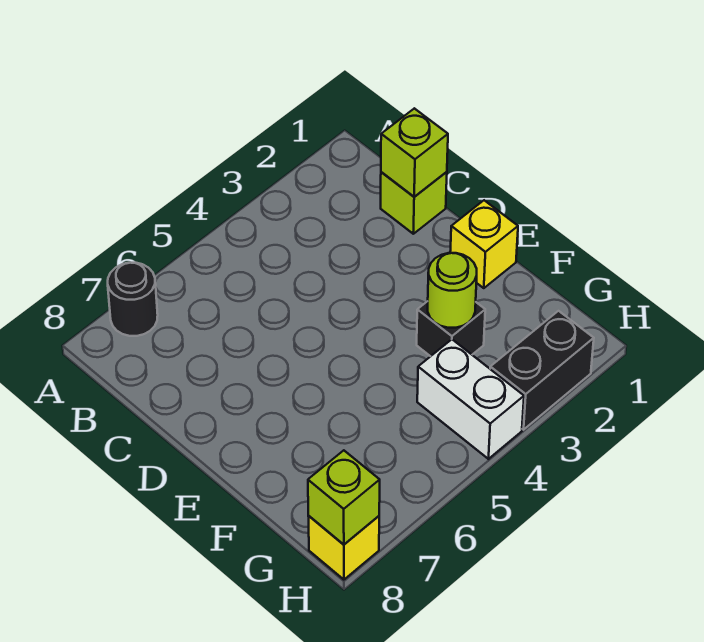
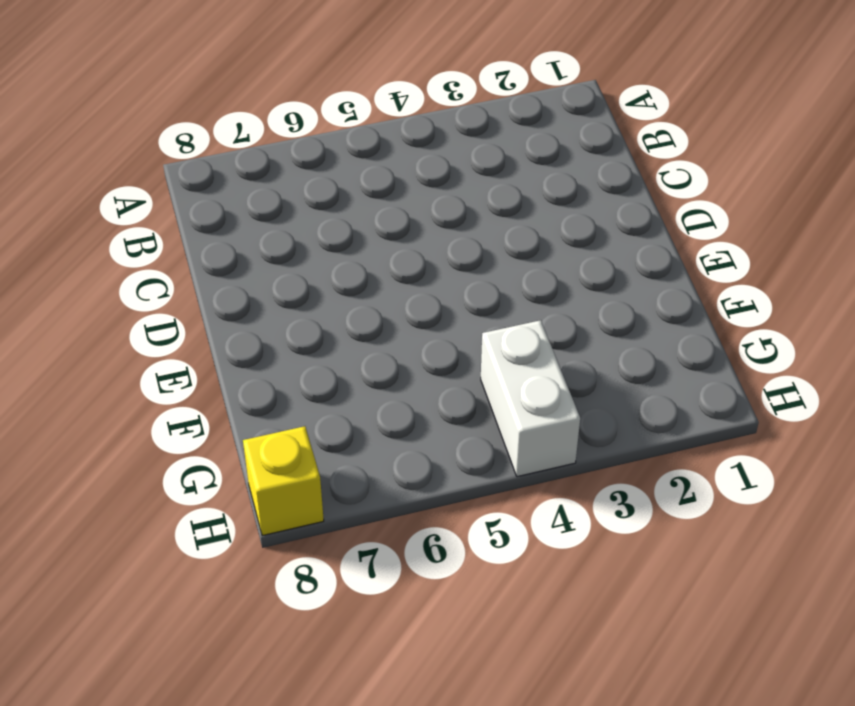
none -> black 1x1 round brick [108,263,158,336]
none -> lime 1x1 brick [381,172,447,234]

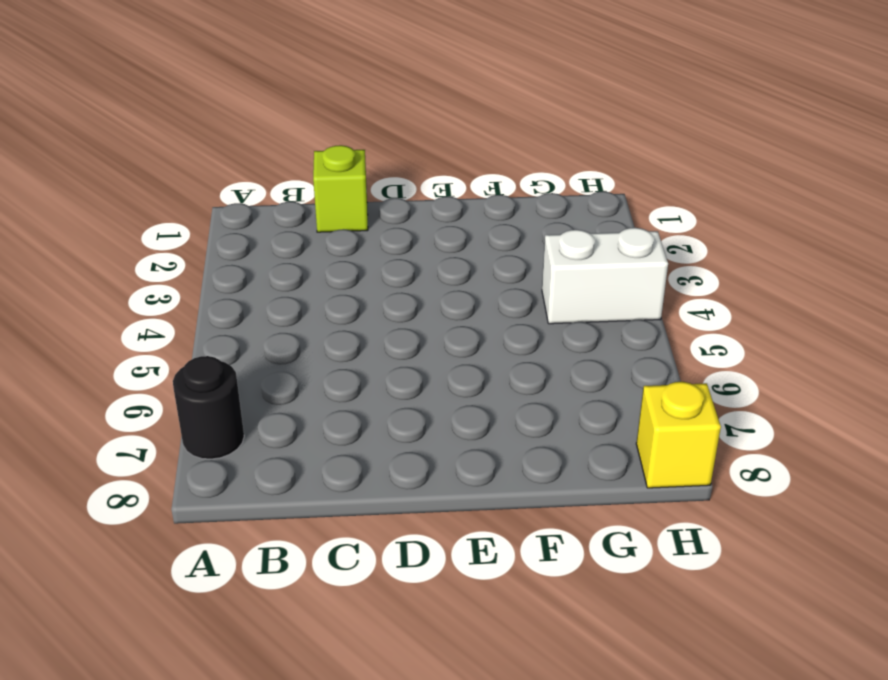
none -> yellow 1x1 brick [450,200,518,288]
none -> black 1x1 brick [417,301,485,356]

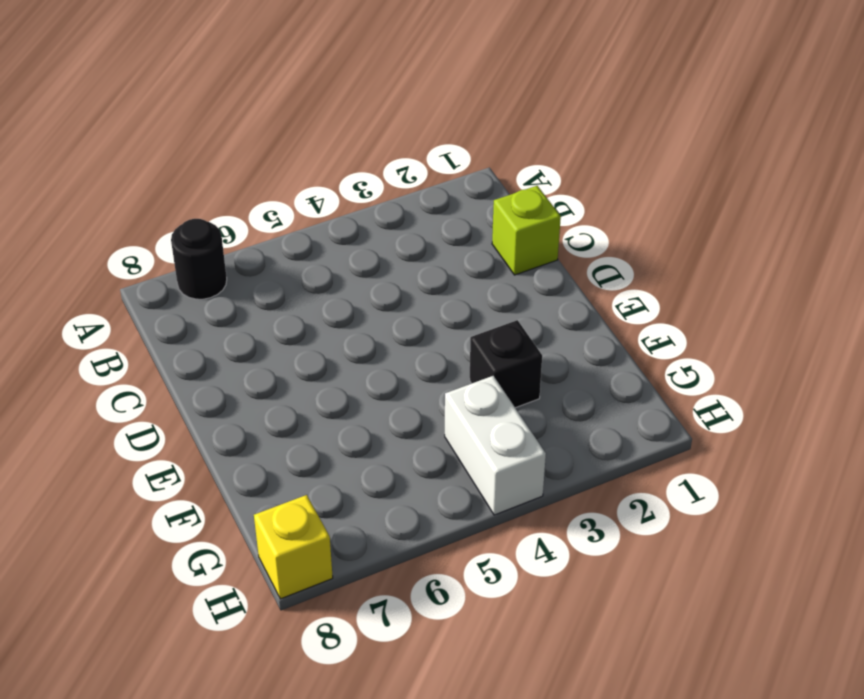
none -> yellow 1x1 brick [450,200,518,288]
none -> black 1x2 brick [490,311,594,430]

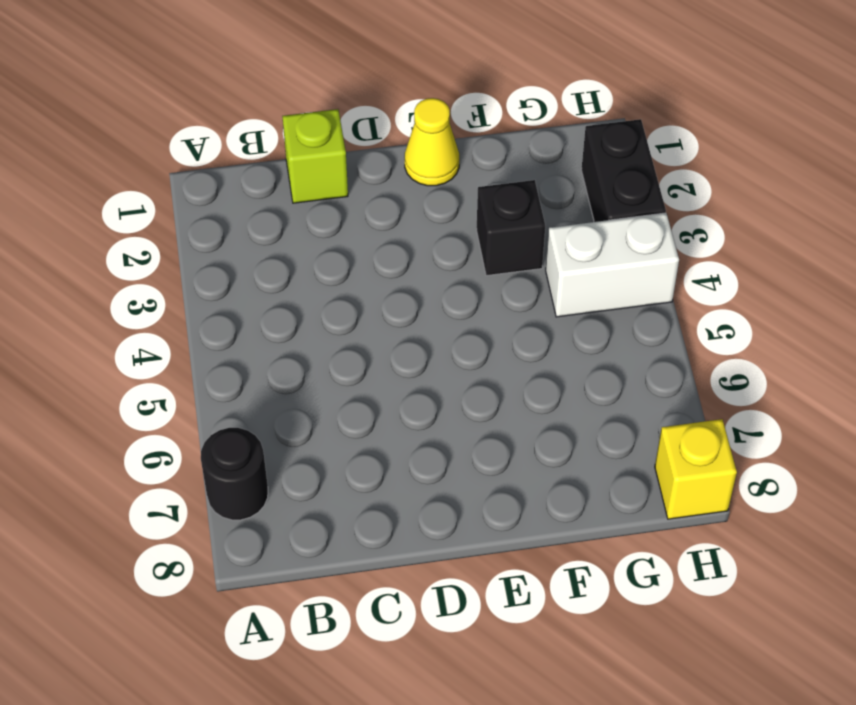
yellow 1x1 cone [405,98,459,186] -> yellow 1x1 brick [450,200,518,288]
none -> lime 1x1 brick [381,108,448,197]
none -> lime 1x1 round brick [428,253,477,328]

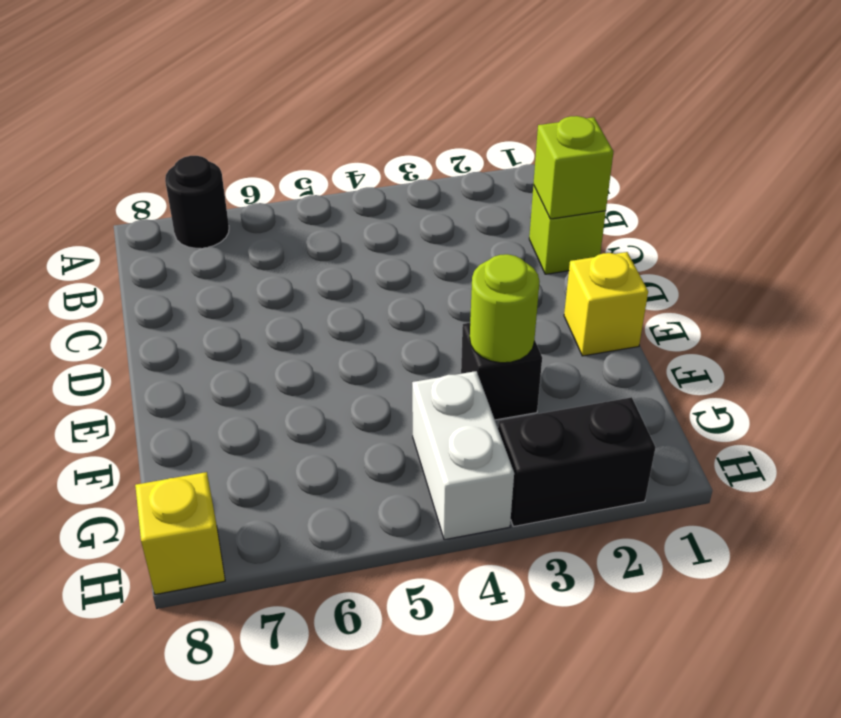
none -> lime 1x1 brick [308,450,380,544]

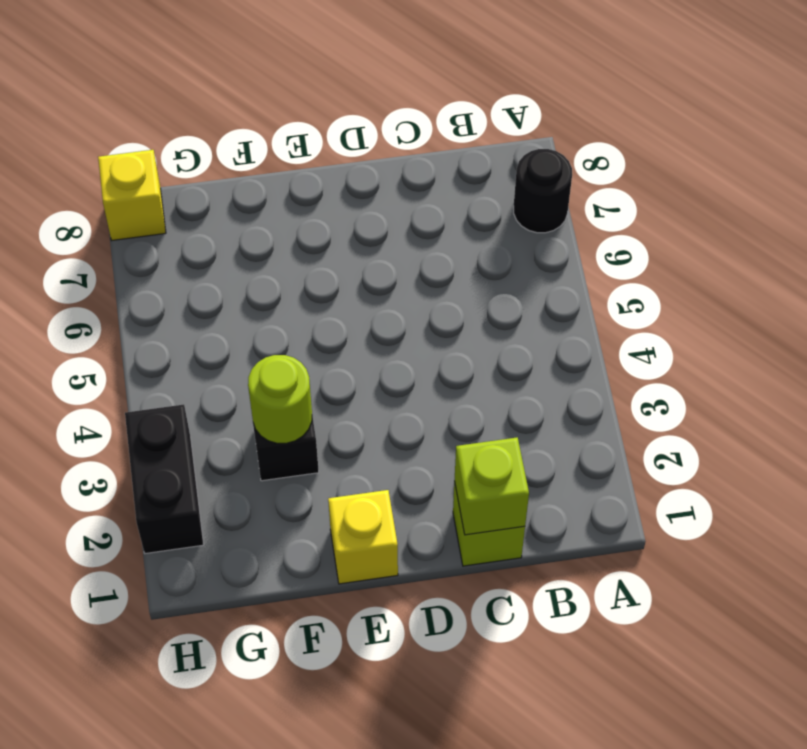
none -> white 1x2 brick [417,339,524,459]
none -> lime 1x1 brick [308,450,380,544]

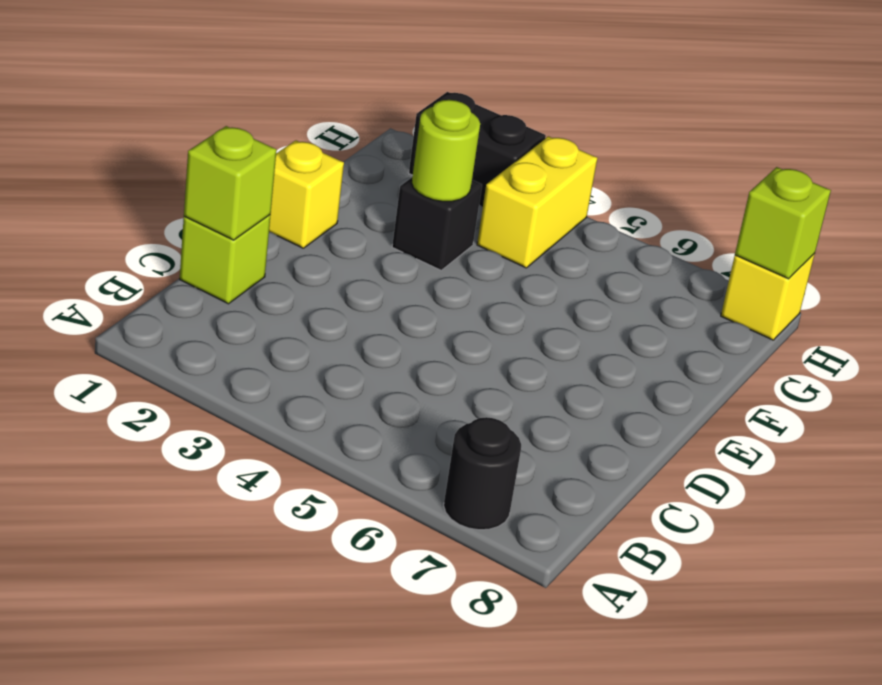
yellow 1x2 brick [477,136,598,268] -> white 1x2 brick [417,339,524,459]

